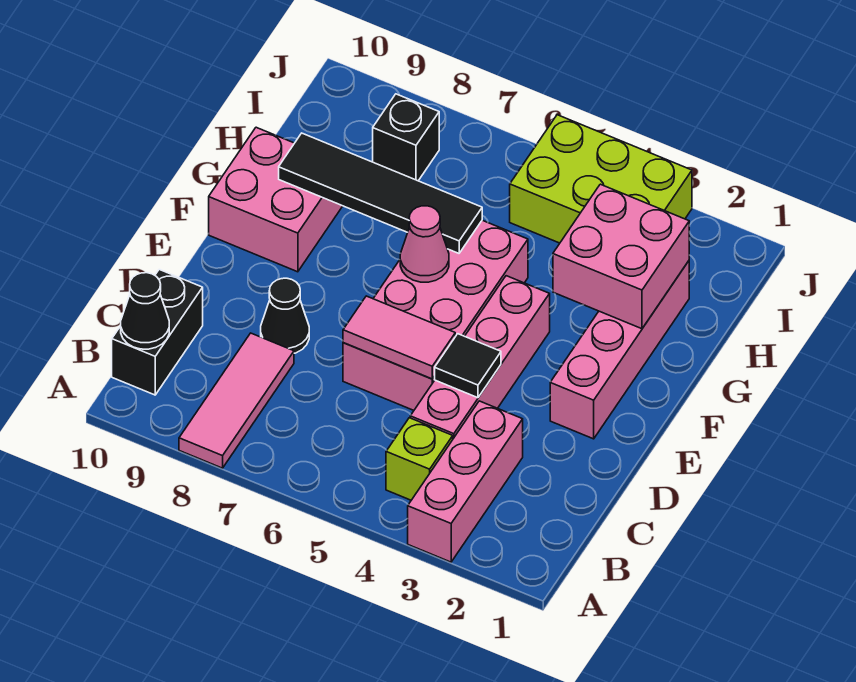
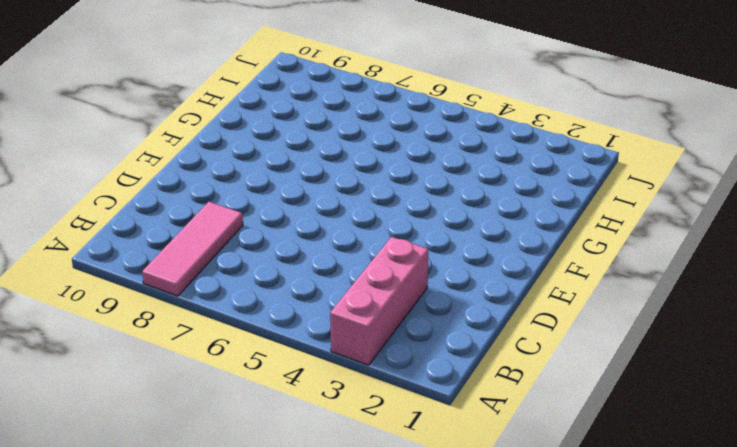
none -> lime 1x1 brick [386,418,453,500]
none -> black 1x2 brick [112,270,203,395]
none -> pink 1x4 brick [410,276,550,439]

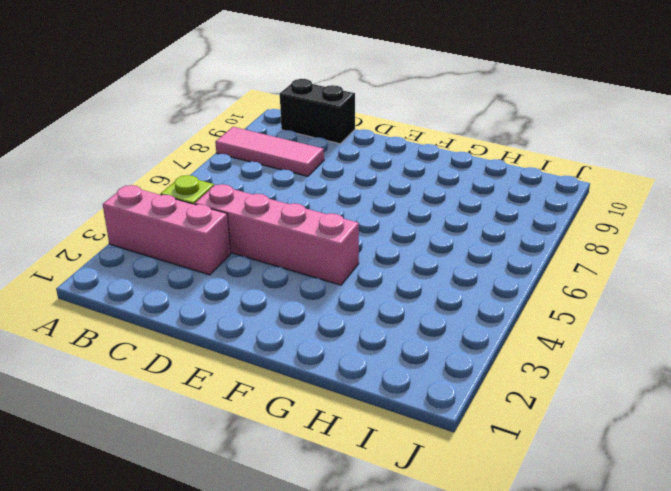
none -> pink 2x4 brick [343,220,528,410]
none -> black 1x1 cone [261,278,309,353]
none -> pink 1x4 brick [550,261,689,439]

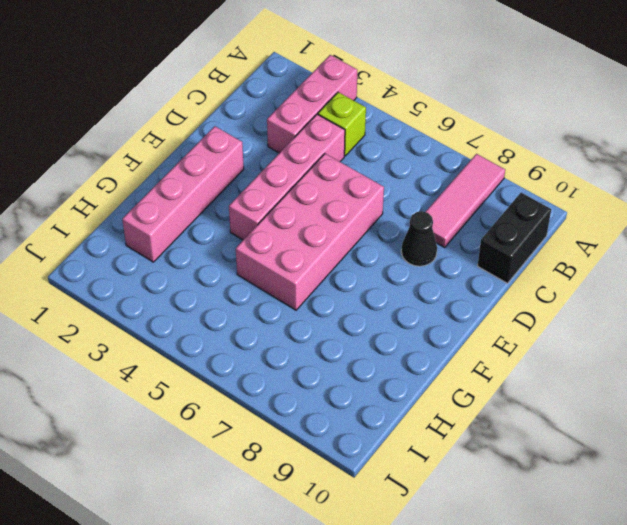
none -> pink 2x2 brick [209,127,342,272]
none -> lime 2x3 brick [510,115,692,243]
none -> black 1x1 brick [373,94,439,181]

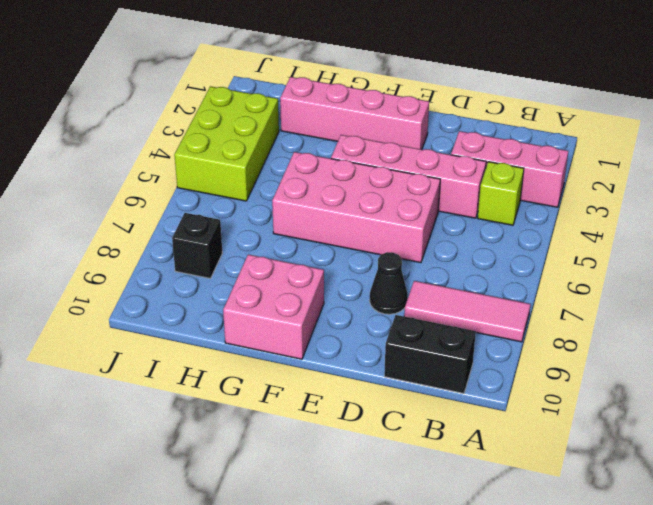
none -> black 1x1 cone [121,273,169,349]
none -> black 1x1 tile [435,334,501,398]
none -> pink 1x2 tile [343,296,455,379]

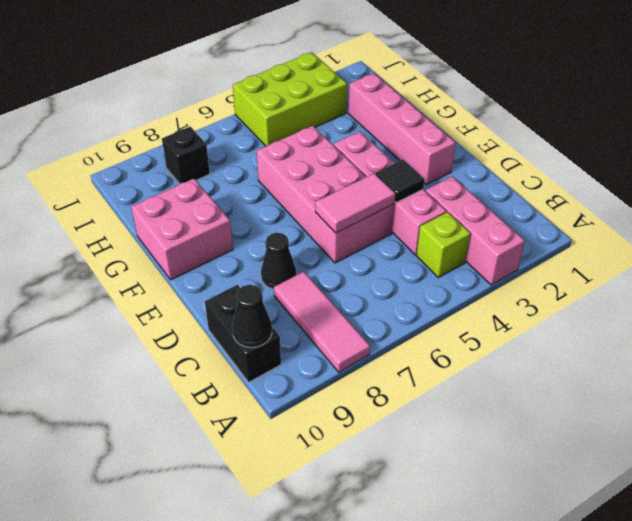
none -> pink 1x1 cone [400,206,449,282]
none -> pink 2x2 brick [553,184,689,329]
none -> black 1x4 tile [279,133,482,253]

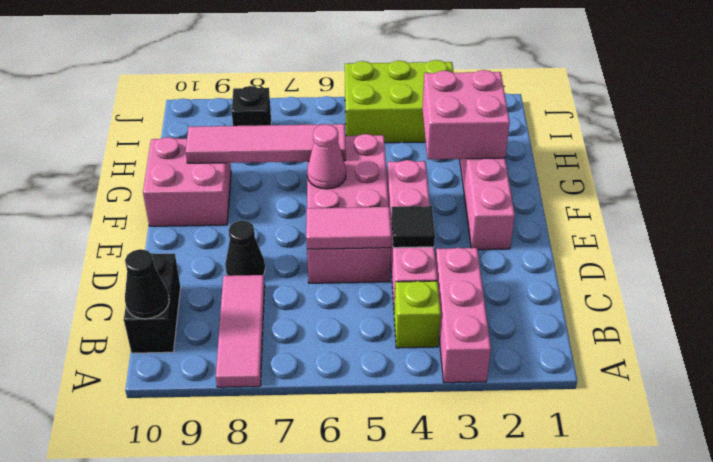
pink 1x4 tile [186,124,346,163] -> black 1x4 tile [279,133,482,253]

